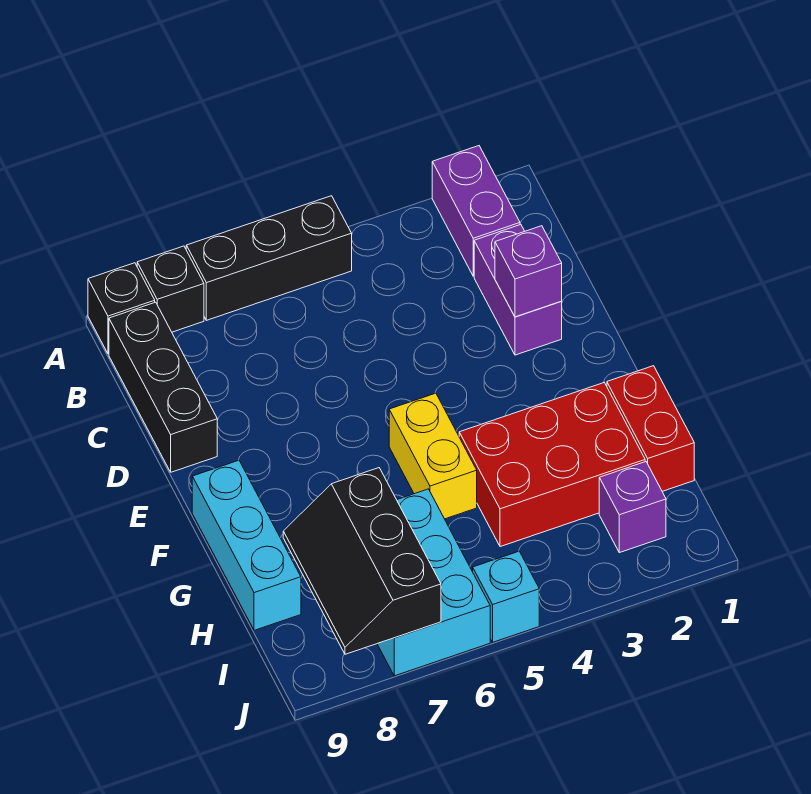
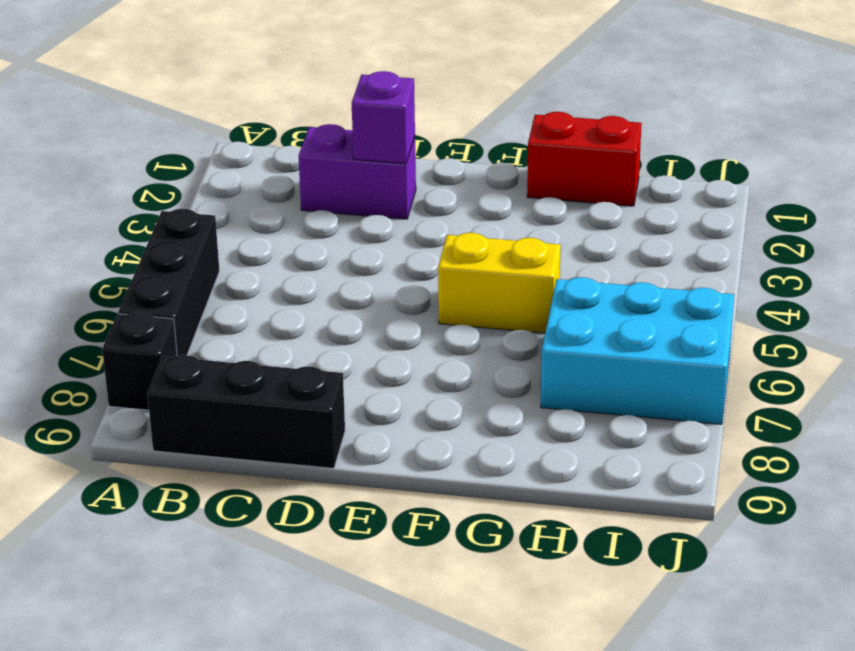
none -> purple 1x2 brick [432,146,520,276]
none -> black 1x1 brick [88,263,155,354]
none -> cyan 1x3 brick [192,460,301,630]

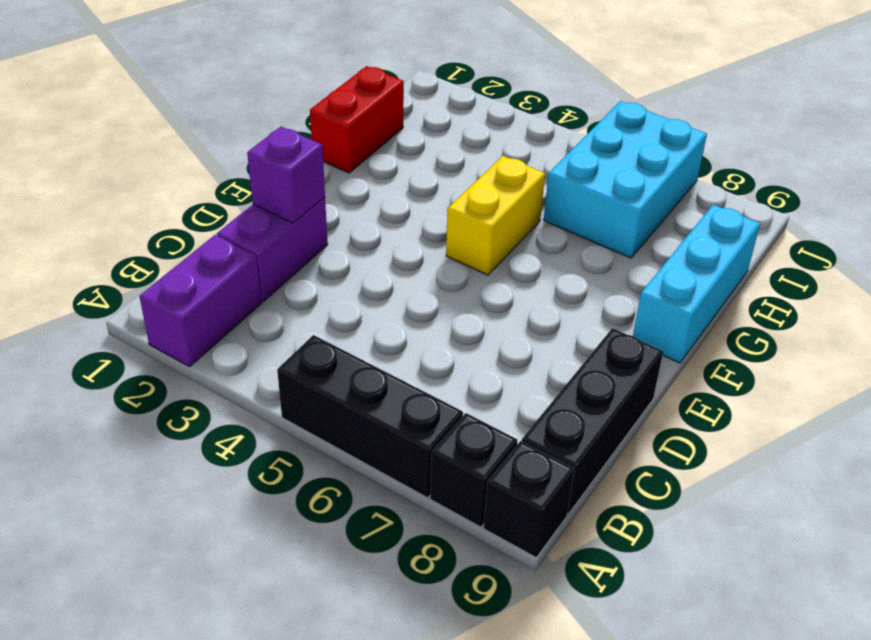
none -> red 2x3 brick [459,383,645,547]
none -> purple 1x1 brick [599,462,666,553]
none -> cyan 1x1 brick [473,551,539,642]

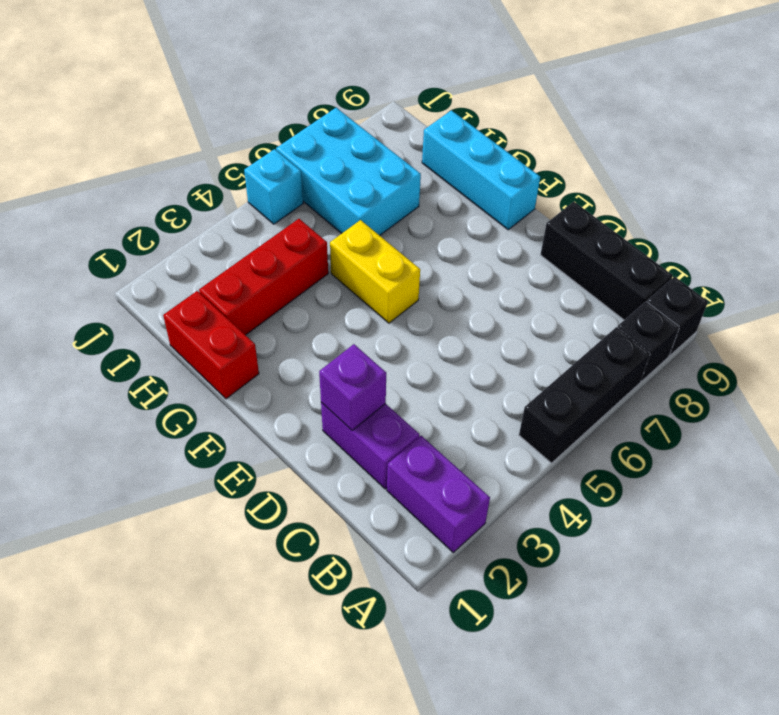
red 1x3 brick [199,219,328,335] -> red 2x3 brick [459,383,645,547]
none -> purple 1x1 brick [599,462,666,553]
none -> black 2x3 slope [283,468,441,654]

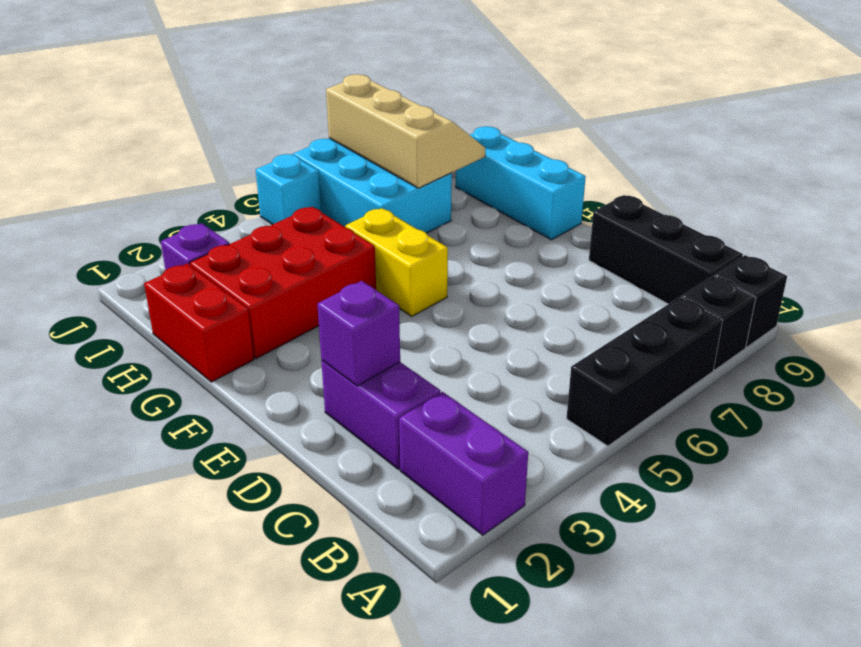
tan 2x3 slope [326,74,485,188] -> black 2x3 slope [283,468,441,654]

